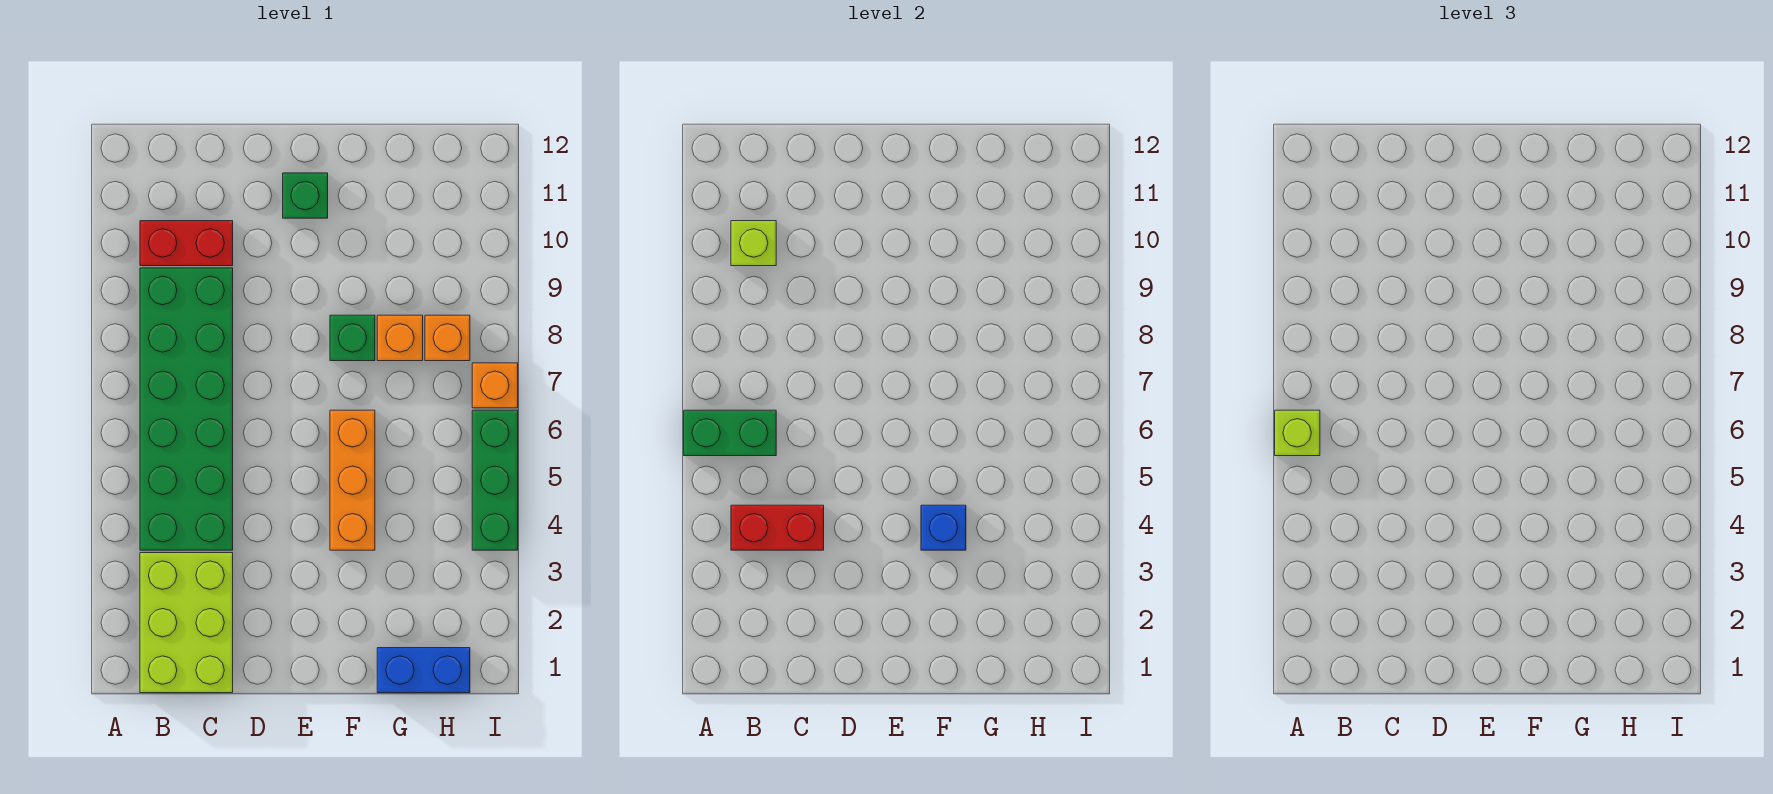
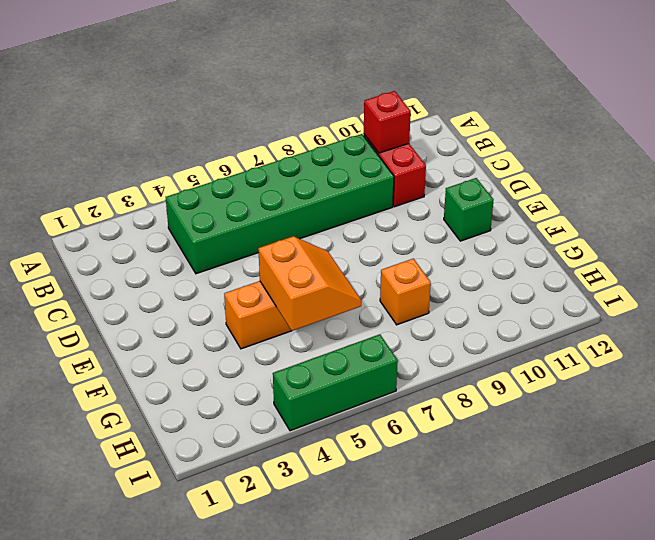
red 1x1 brick [364,91,411,153] -> lime 1x1 brick [731,221,776,266]
orange 2x2 slope [258,236,361,331] -> none
none -> lime 2x3 brick [140,553,233,693]
none -> green 1x1 brick [330,315,375,361]
none -> blue 1x2 brick [377,648,470,693]

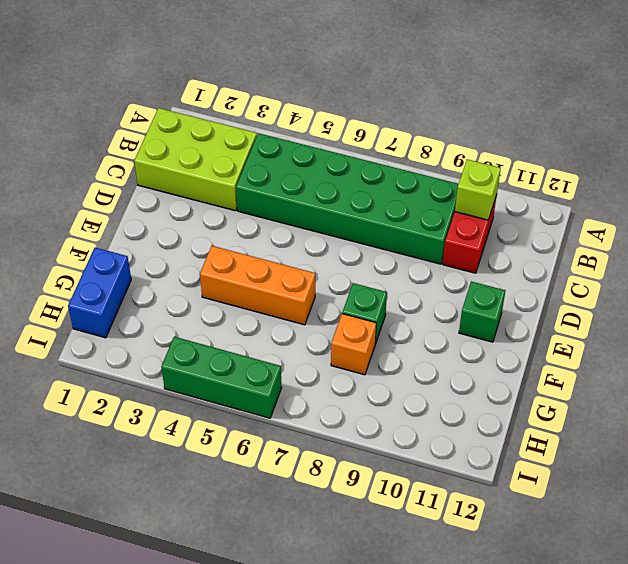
none -> orange 1x1 brick [425,315,470,361]
none -> orange 1x1 brick [472,363,518,408]
none -> green 1x2 brick [684,410,776,456]

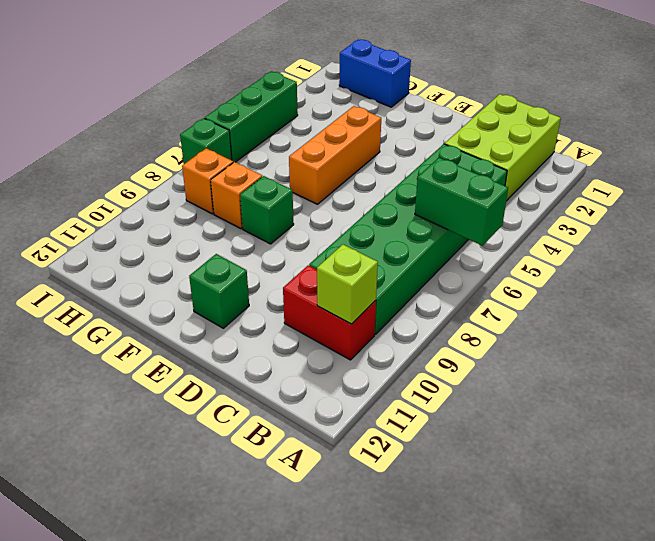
green 1x1 brick [180,118,232,164] -> orange 1x1 brick [472,363,518,408]
none -> red 1x2 brick [731,505,824,550]
none -> blue 1x1 brick [921,505,966,550]
none -> lime 1x1 brick [1275,410,1320,456]

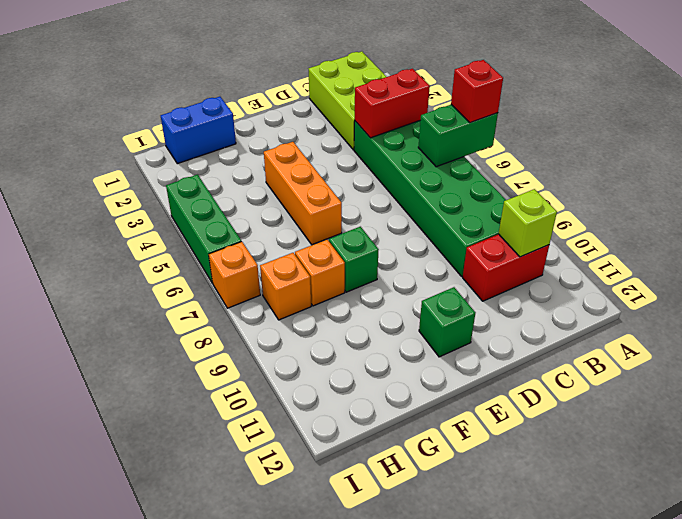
red 1x1 brick [451,60,503,123] -> lime 1x1 brick [1275,410,1320,456]
none -> blue 1x1 brick [921,505,966,550]

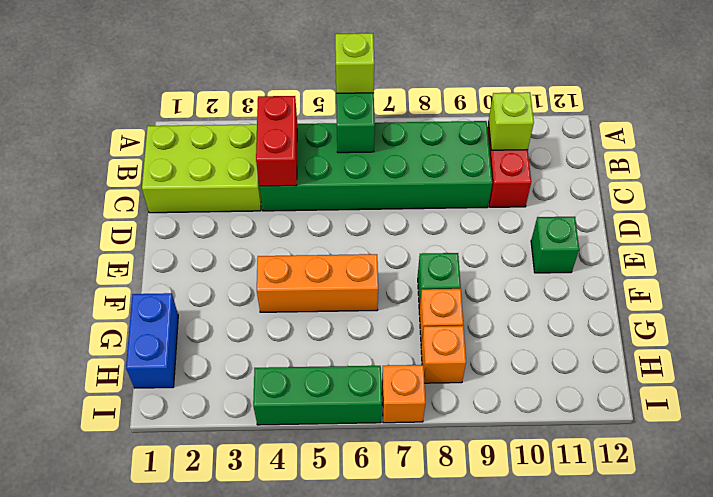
none -> blue 1x1 brick [921,505,966,550]

